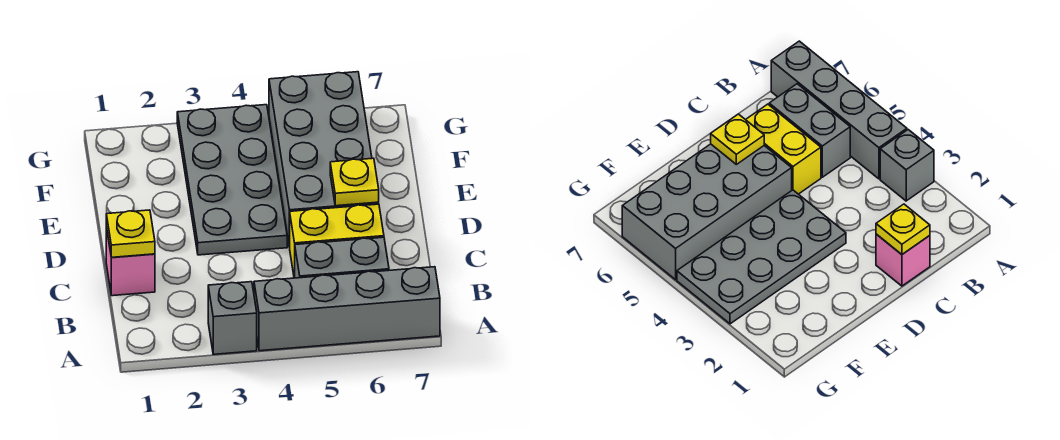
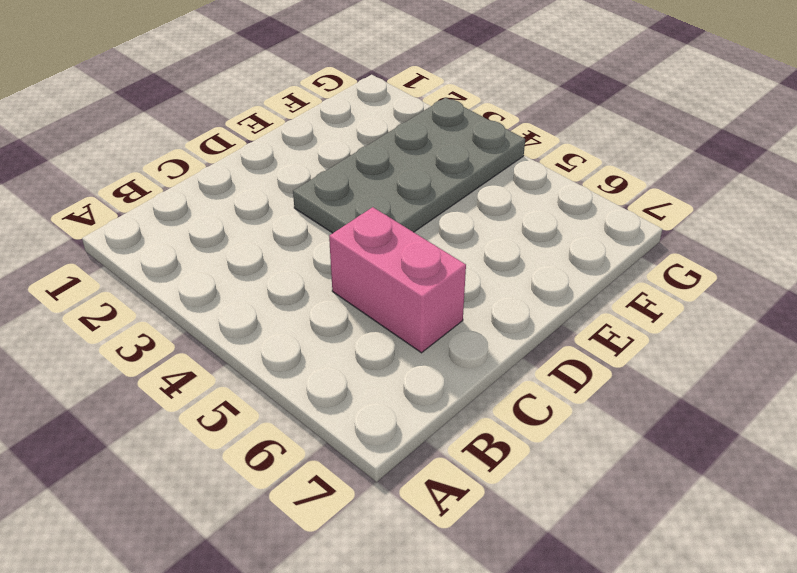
pink 1x2 brick [329,207,466,353] -> yellow 1x2 brick [290,204,384,278]
none -> grey 1x1 brick [208,282,257,354]
none -> grey 1x4 brick [254,267,440,351]

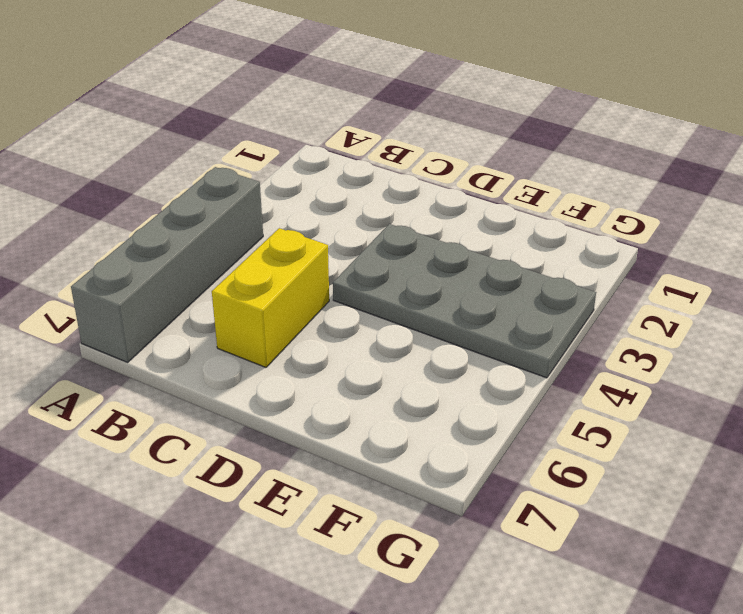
none -> grey 1x1 brick [208,282,257,354]
none -> grey 1x2 brick [295,237,389,278]

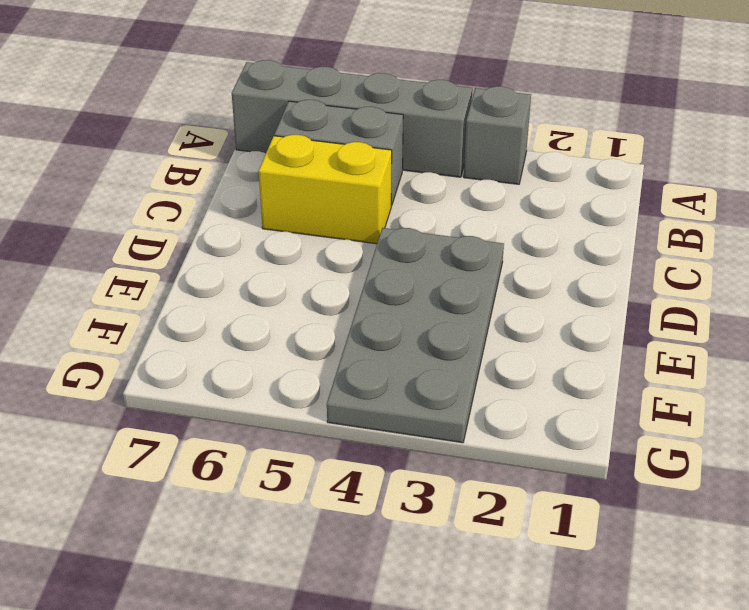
none -> pink 1x1 brick [106,227,155,296]
none -> grey 2x4 brick [269,72,379,247]

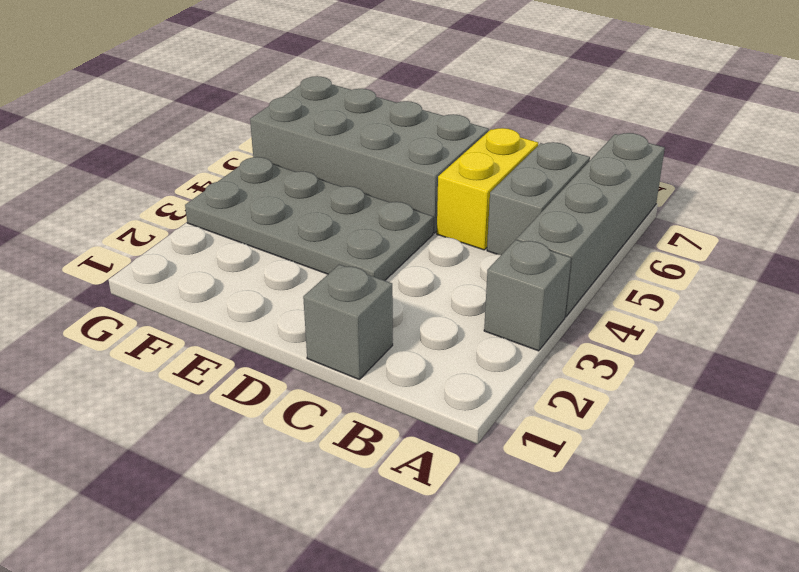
grey 1x1 brick [303,265,393,379] -> pink 1x1 brick [106,227,155,296]
none -> yellow 1x1 plate [106,210,155,257]
none -> yellow 1x1 plate [330,158,379,206]

